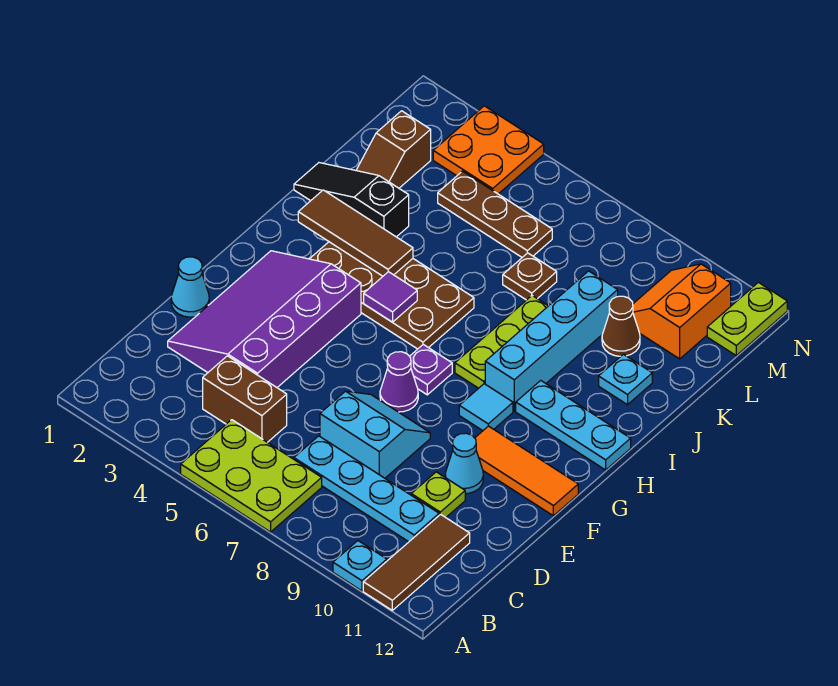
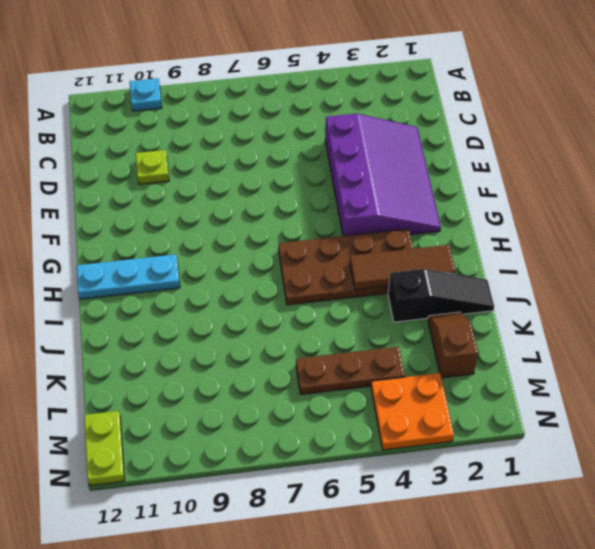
none -> lime 2x3 plate [181,420,322,532]
none -> brown 1x3 tile [363,514,470,610]
none -> brown 1x2 brick [203,356,287,442]

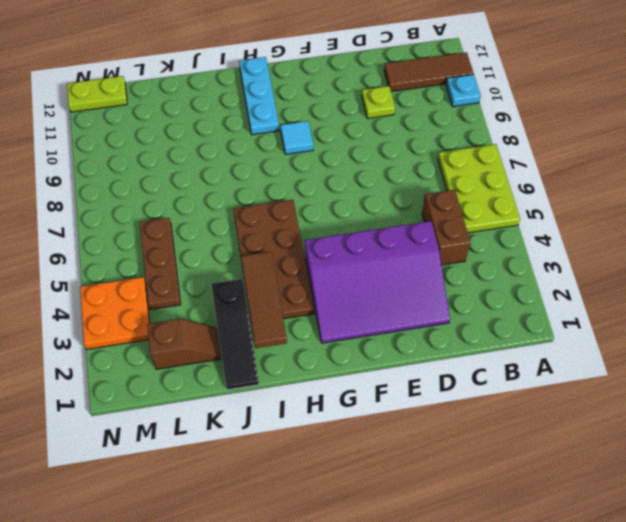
none -> cyan 1x4 plate [294,436,439,542]
none -> cyan 2x2 slope [320,391,430,478]
none -> cyan 1x1 cone [171,257,209,317]

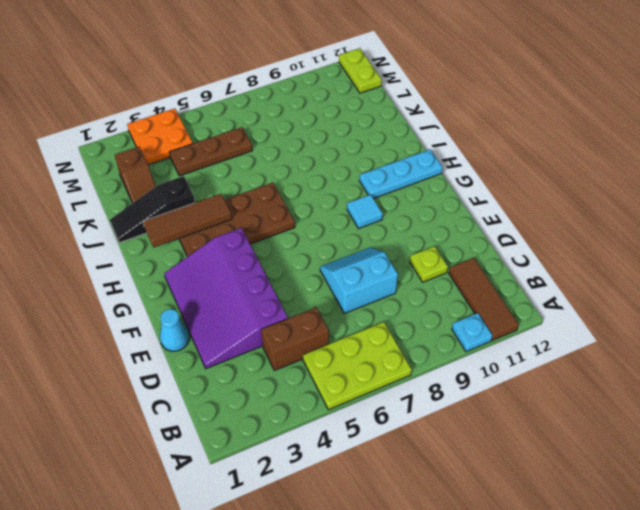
none -> cyan 1x4 plate [294,436,439,542]
none -> cyan 1x1 cone [445,433,483,494]
none -> purple 1x1 cone [380,352,418,412]

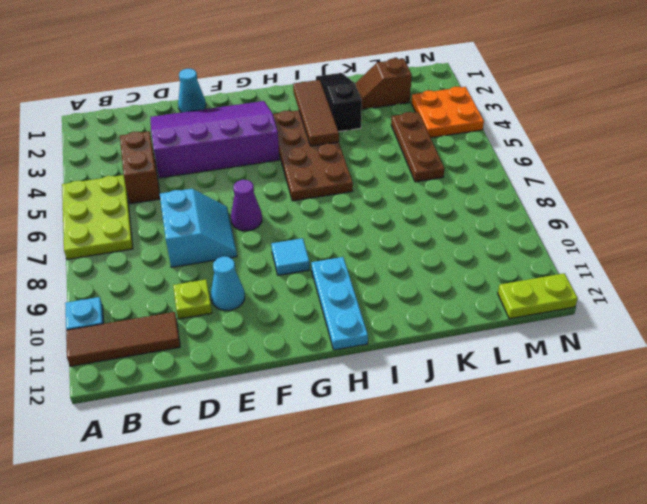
none -> cyan 1x4 plate [294,436,439,542]
none -> orange 1x3 tile [475,426,578,516]
none -> purple 1x1 plate [410,344,452,395]

